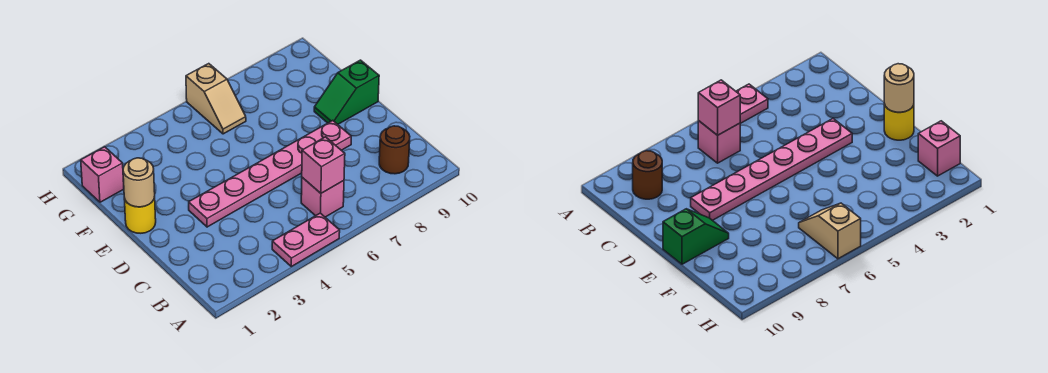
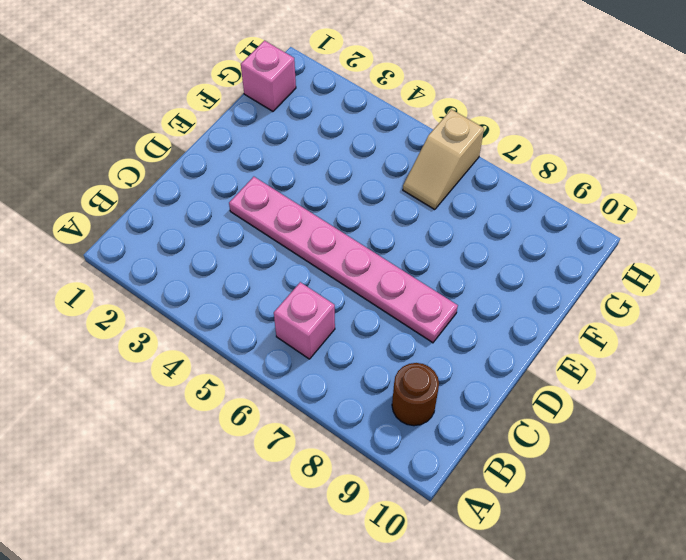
none -> pink 1x2 plate [272,213,340,267]
none -> yellow 1x1 round brick [124,197,156,233]

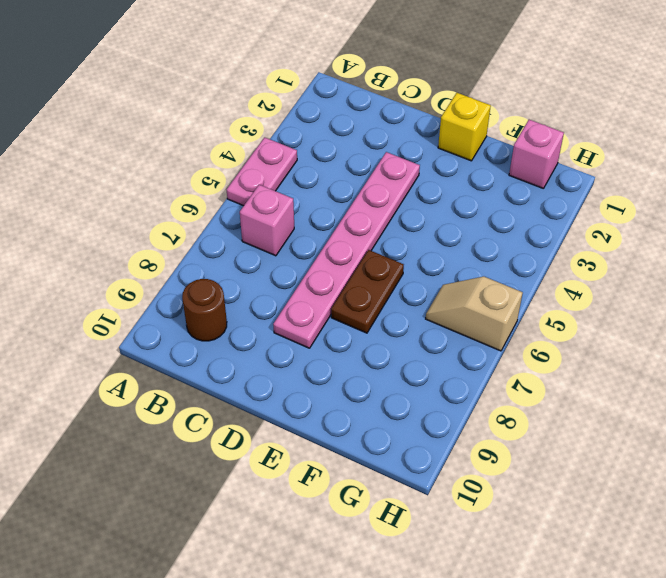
yellow 1x1 brick [438,93,491,161] -> yellow 1x1 round brick [124,197,156,233]
brown 1x2 plate [331,250,404,333] -> none
none -> green 1x2 slope [314,60,379,124]
none -> pink 1x1 brick [302,137,345,193]

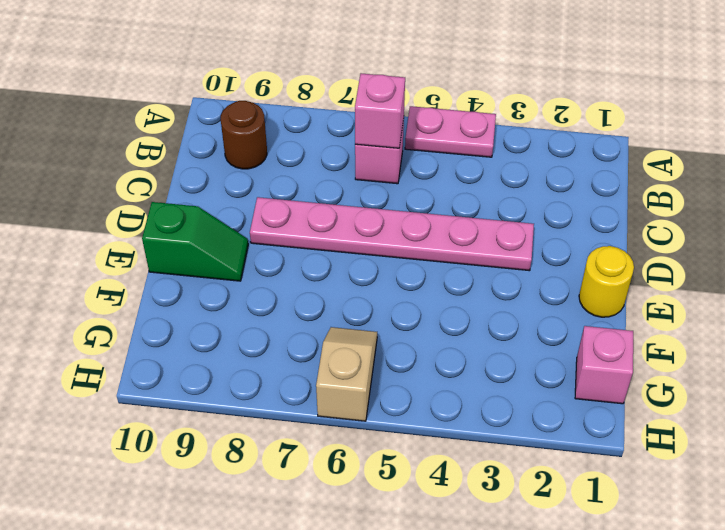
none -> tan 1x1 round brick [123,158,155,207]

